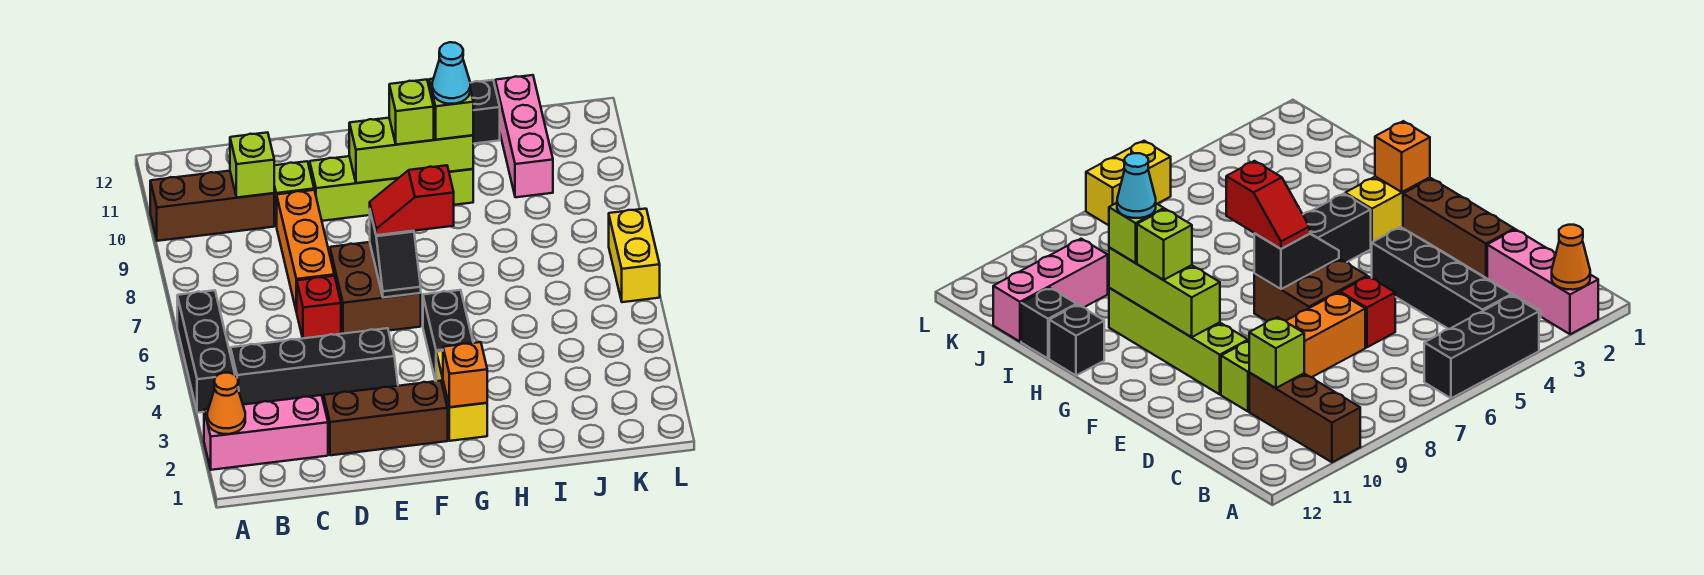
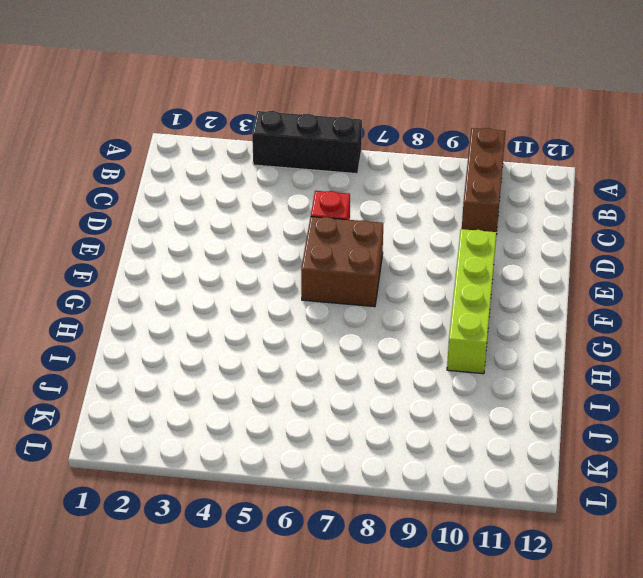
none -> pink 1x3 brick [204,395,328,470]
none -> black 2x4 slope [231,328,398,405]
none -> brown 1x3 brick [324,381,448,455]

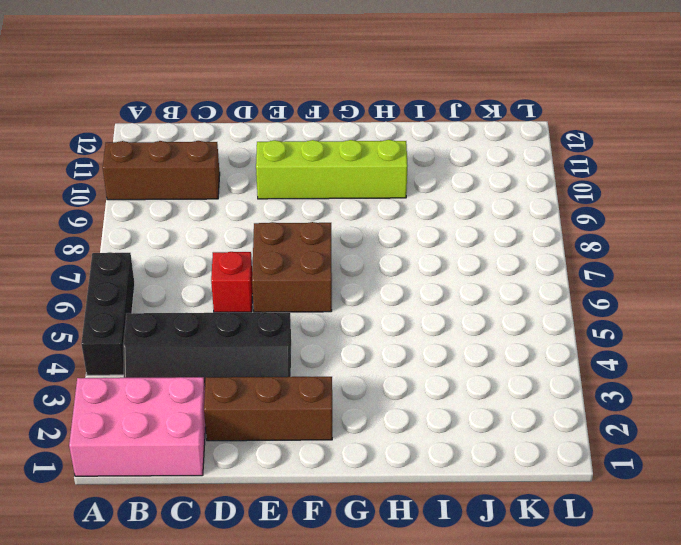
pink 2x3 brick [69,377,206,476] -> pink 1x3 brick [204,395,328,470]
none -> orange 1x3 brick [277,190,334,312]
none -> lime 1x1 brick [274,161,314,226]
none -> yellow 1x2 brick [436,351,487,441]

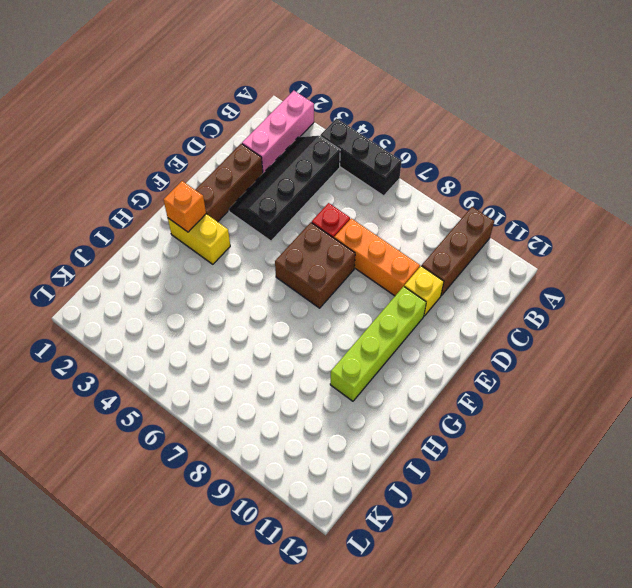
yellow 1x1 brick [404,266,444,316] -> lime 1x1 brick [274,161,314,226]
none -> black 1x2 brick [423,290,473,381]
none -> black 1x1 brick [1049,305,1104,376]
none -> black 1x1 brick [470,80,500,144]

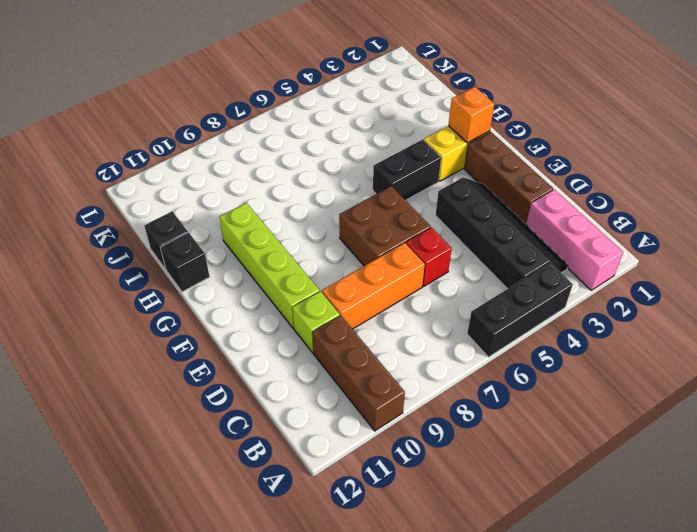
none -> pink 1x3 brick [495,75,553,197]
none -> yellow 1x2 brick [609,209,660,302]
none -> orange 1x1 cone [207,373,245,434]

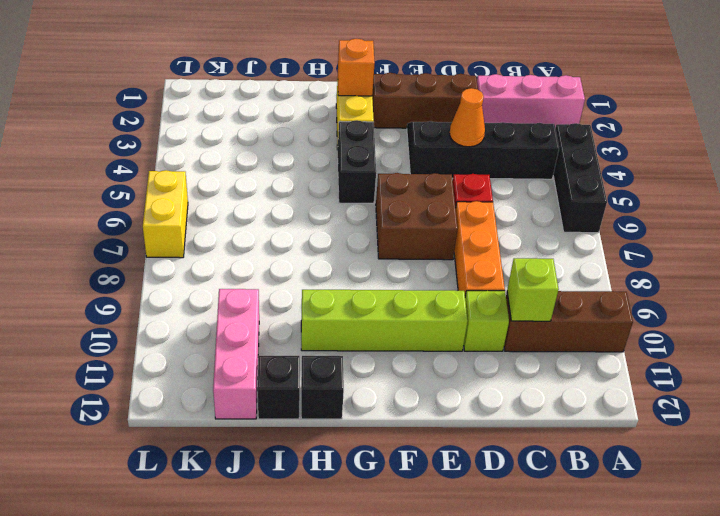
orange 1x1 cone [449,88,485,147] -> orange 1x1 cone moved to [207,373,245,434]
none -> black 1x2 slope [370,212,421,298]
none -> lime 1x3 brick [349,118,473,183]
none -> red 1x2 slope [370,165,454,235]

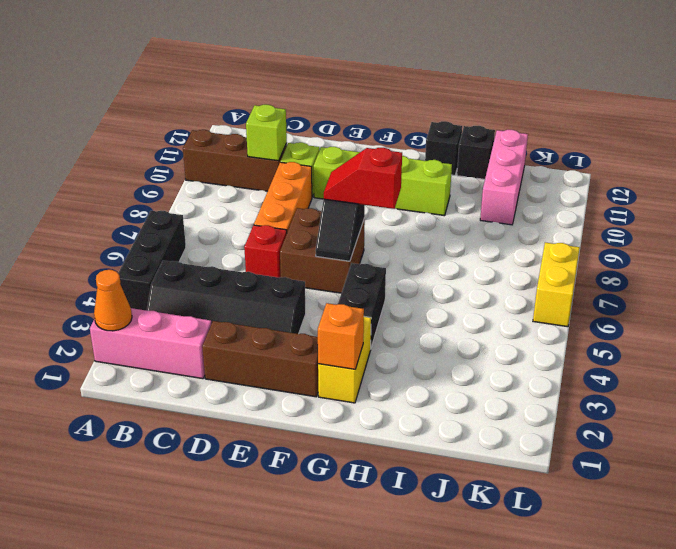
none -> lime 1x3 brick [349,118,473,183]
none -> lime 1x1 brick [389,79,434,145]
none -> lime 1x1 brick [429,79,473,140]

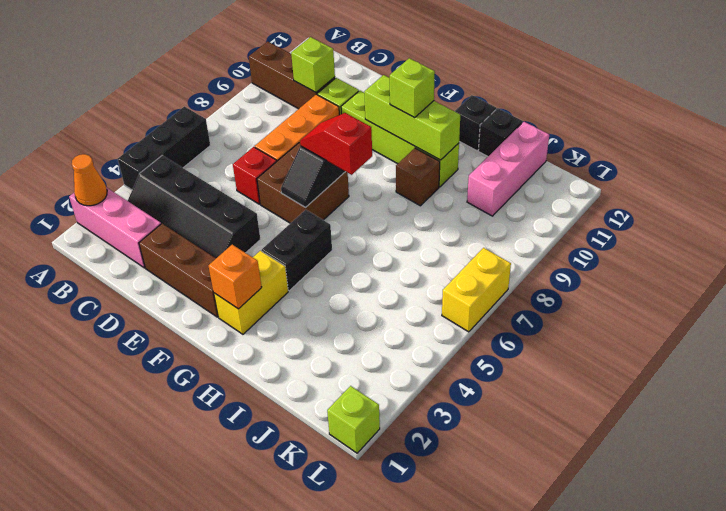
brown 1x1 brick [396,148,440,206] -> none
lime 1x1 brick [327,386,380,453] -> lime 1x1 brick moved to [429,79,473,140]
none -> cyan 1x1 cone [432,42,470,104]

